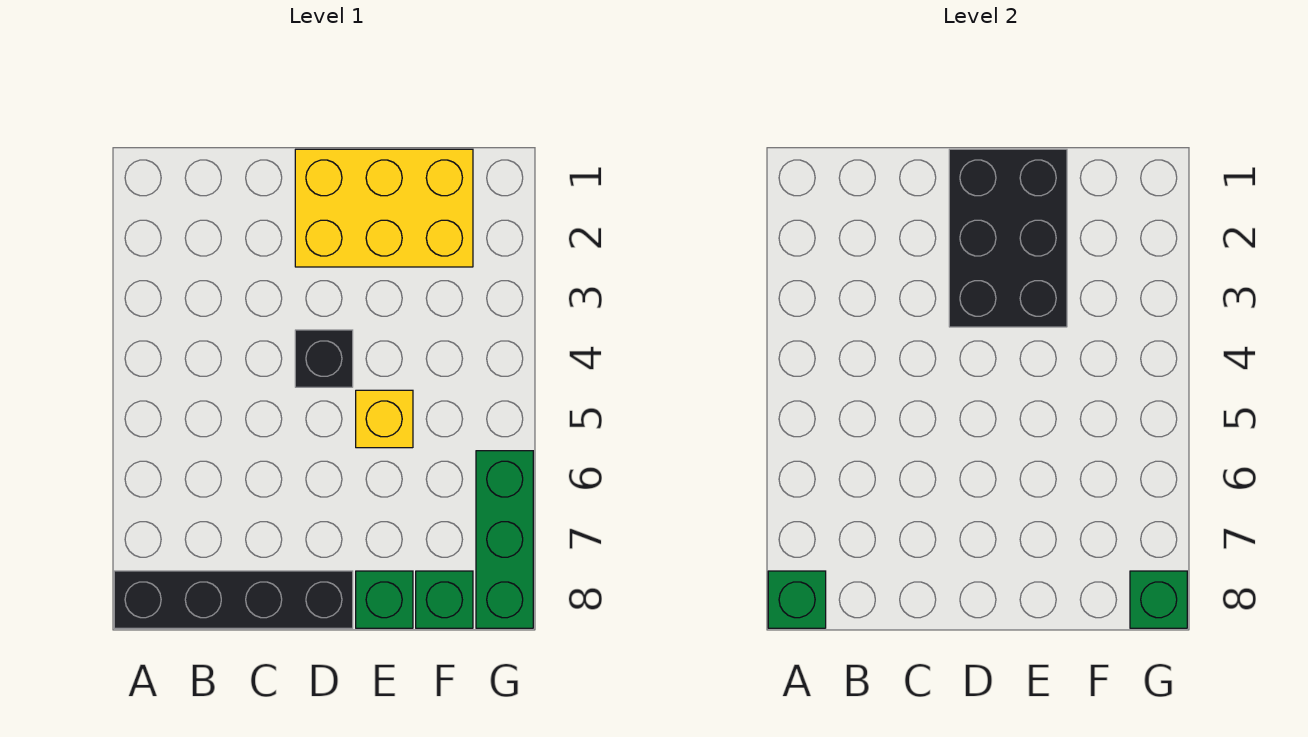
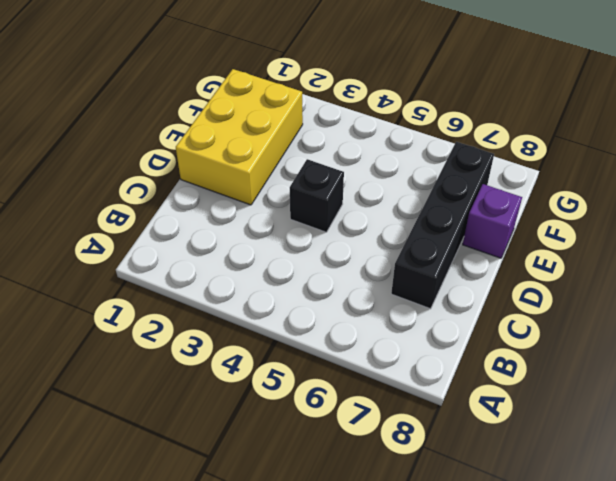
black 1x4 brick [391,142,494,309] -> black 1x4 brick moved to [114,571,353,628]
purple 1x1 brick [463,184,522,258] -> green 1x1 brick [356,571,413,628]
none -> yellow 1x1 brick [356,390,413,448]
none -> green 1x1 brick [416,571,473,628]

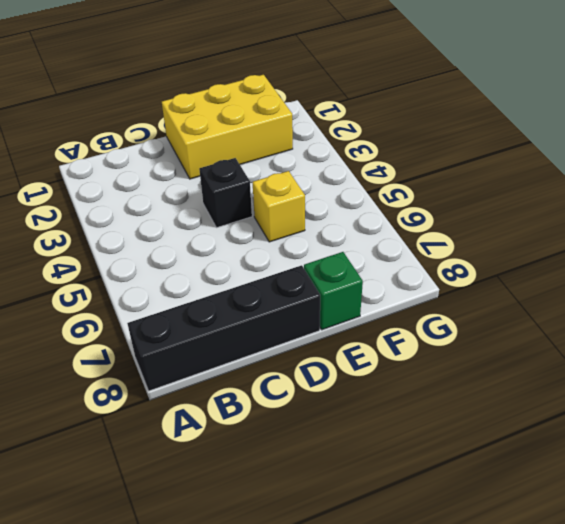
none -> green 1x1 brick [416,571,473,628]
none -> green 1x3 brick [476,451,533,628]

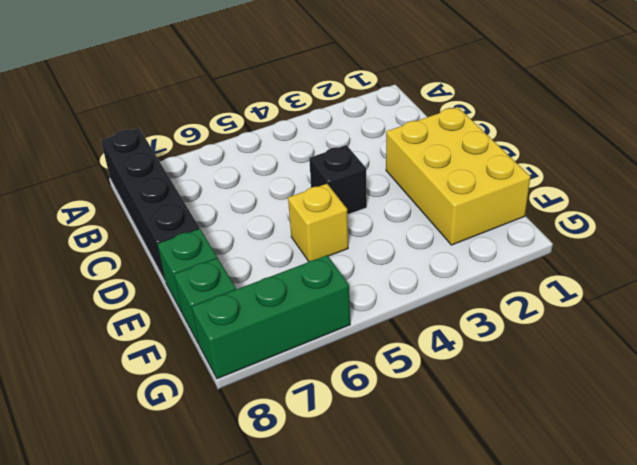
none -> green 1x1 brick [768,571,826,628]
none -> black 2x3 brick [949,149,1067,327]

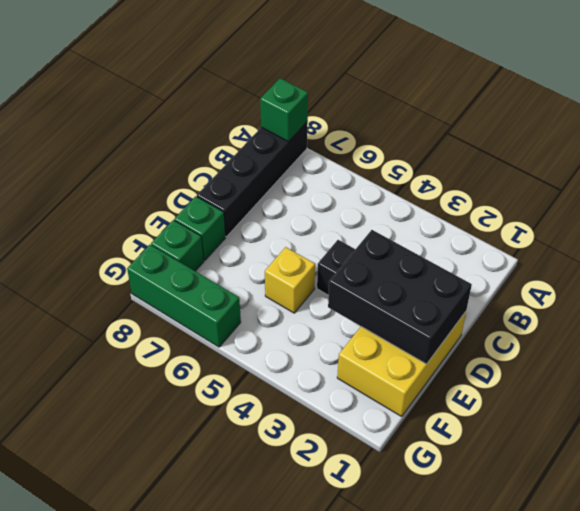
none -> green 1x1 brick [1130,571,1187,628]

